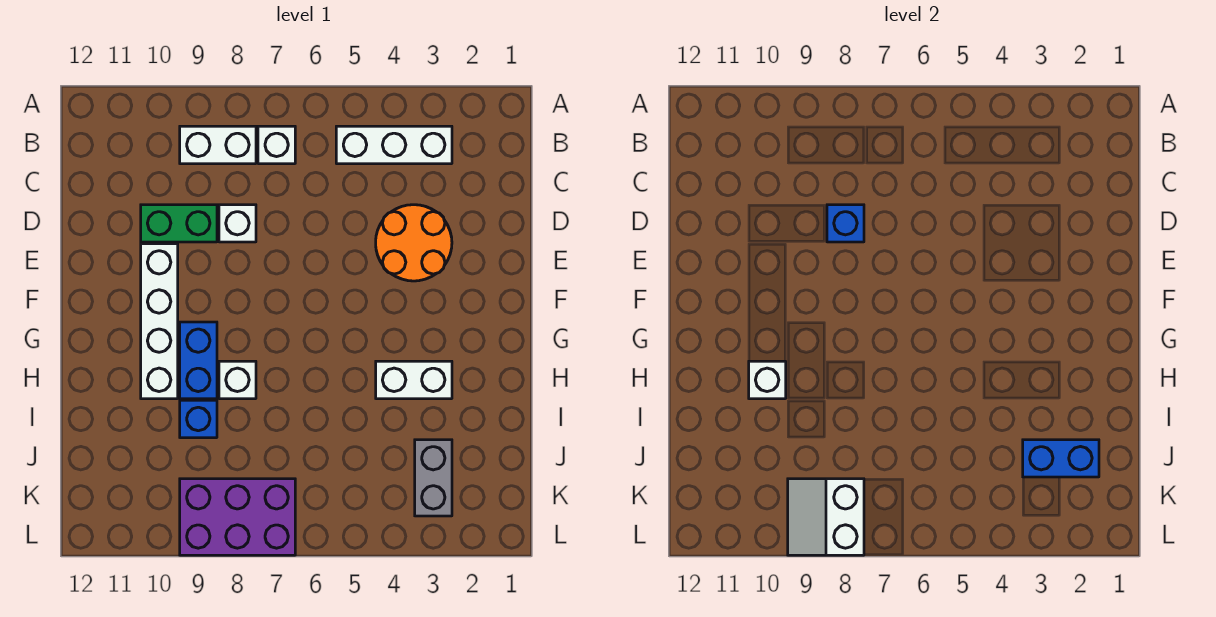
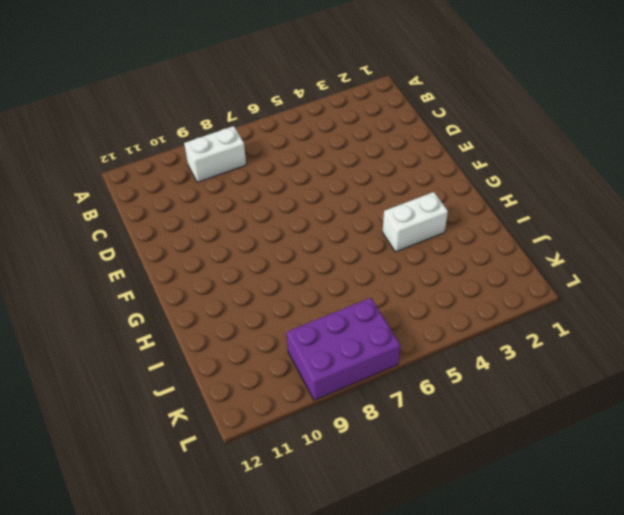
none -> white 1x3 brick [336,126,452,164]
none -> white 1x1 brick [258,126,295,164]
none -> orange 2x2 round brick [376,205,452,281]

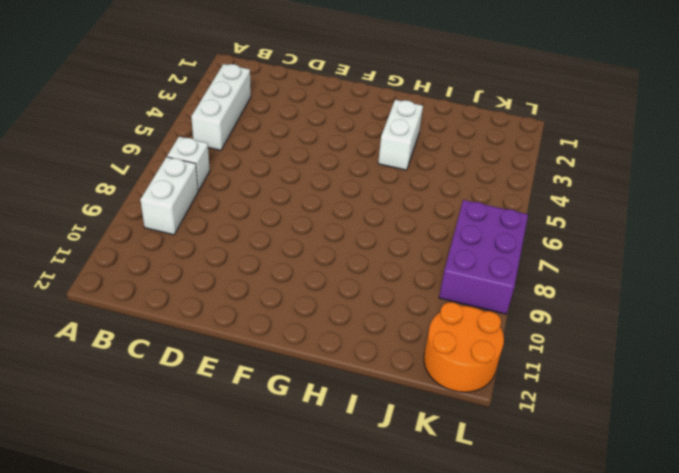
orange 2x2 round brick [424,302,504,392] -> orange 2x2 round brick moved to [376,205,452,281]
none -> white 1x1 brick [219,205,256,242]
none -> green 1x2 brick [141,205,217,242]
none -> white 1x4 brick [141,244,178,399]

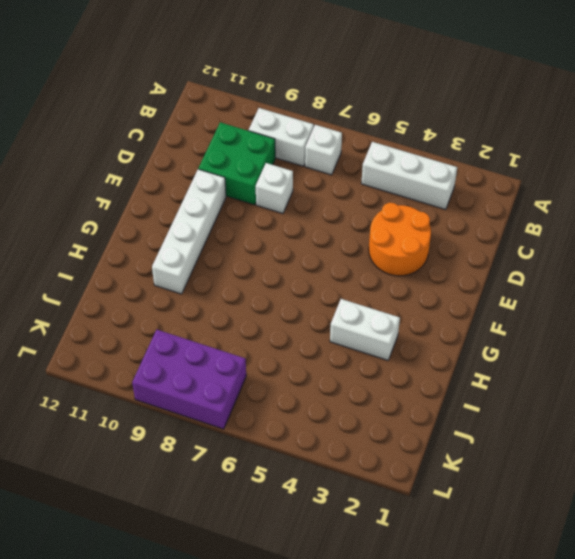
green 2x2 brick [198,122,275,205] -> green 1x2 brick [141,205,217,242]
none -> blue 1x2 brick [180,322,217,399]
none -> white 1x1 brick [219,361,256,399]
none -> blue 1x1 brick [180,400,217,438]

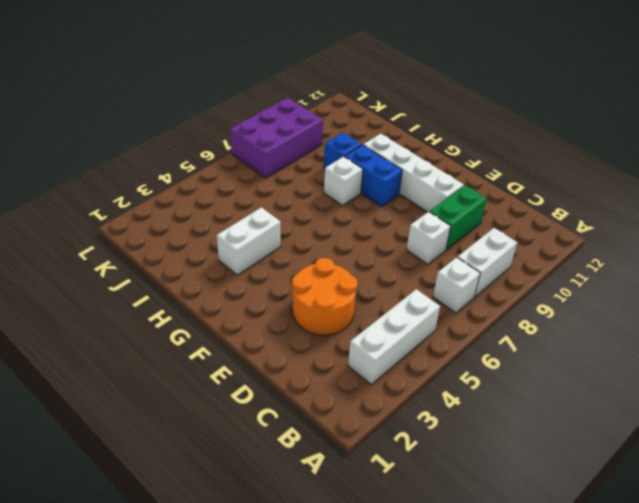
none -> grey 1x2 brick [415,440,452,516]
none -> blue 1x1 brick [827,205,864,242]
none -> white 1x1 brick [749,361,786,399]

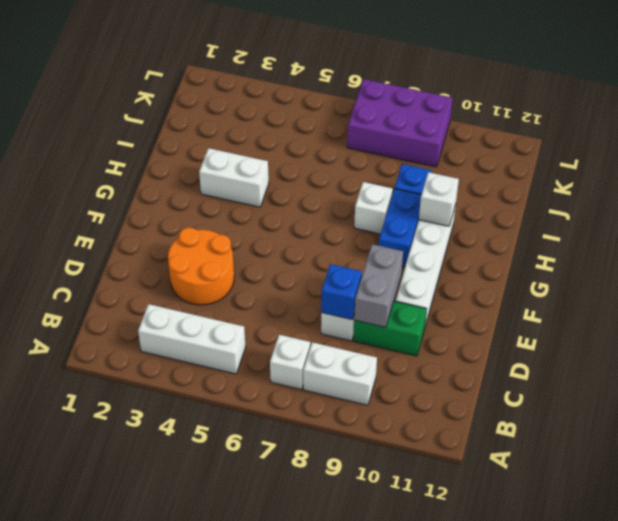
grey 1x2 brick [354,244,403,327] -> grey 1x2 brick moved to [415,440,452,516]
none -> blue 1x2 brick [1023,440,1099,477]
none -> white 2x2 slope [788,479,864,555]

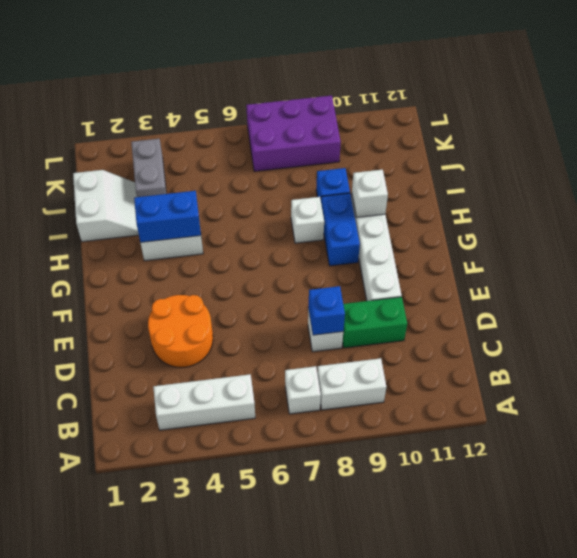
blue 1x2 brick [134,191,201,242] -> blue 1x2 brick moved to [1023,440,1099,477]
white 2x2 slope [73,170,139,242] -> white 2x2 slope moved to [788,479,864,555]

